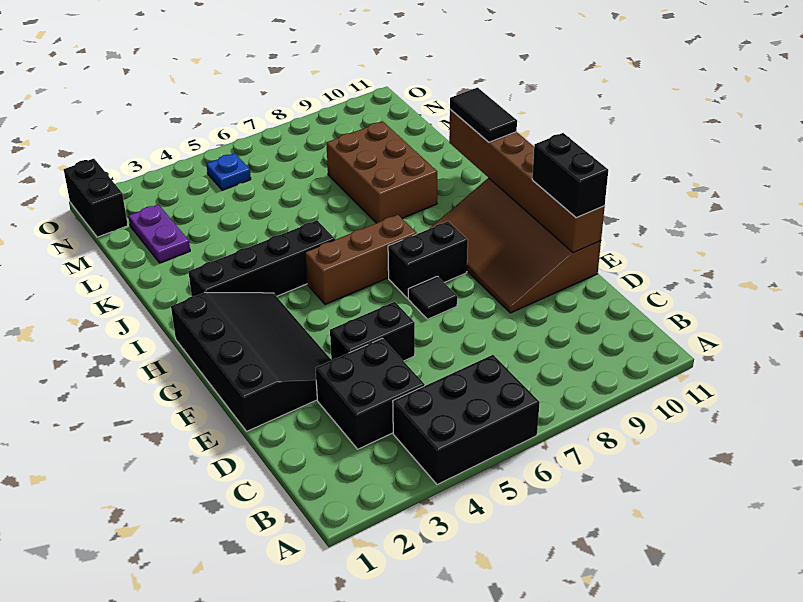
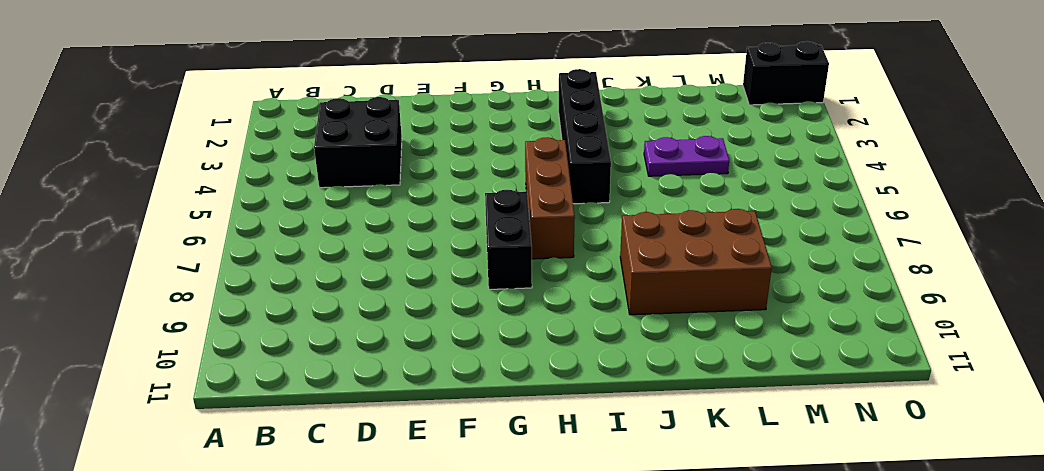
purple 1x2 plate [644,136,729,176] -> purple 1x2 plate moved to [128,204,190,263]
none -> black 2x3 brick [393,355,540,485]
none -> black 3x4 slope [171,292,332,431]
none -> black 1x2 brick [330,302,415,361]

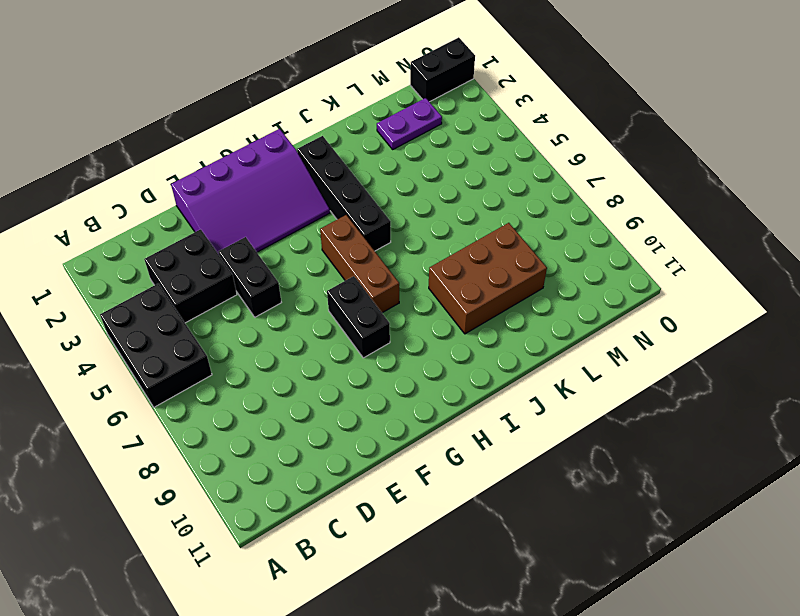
purple 3x4 slope [171,129,330,254] -> black 3x4 slope [171,292,332,431]
none -> brown 3x4 slope [431,178,601,313]
none -> black 1x1 tile [408,276,457,319]
none -> blue 1x1 plate [206,153,251,190]

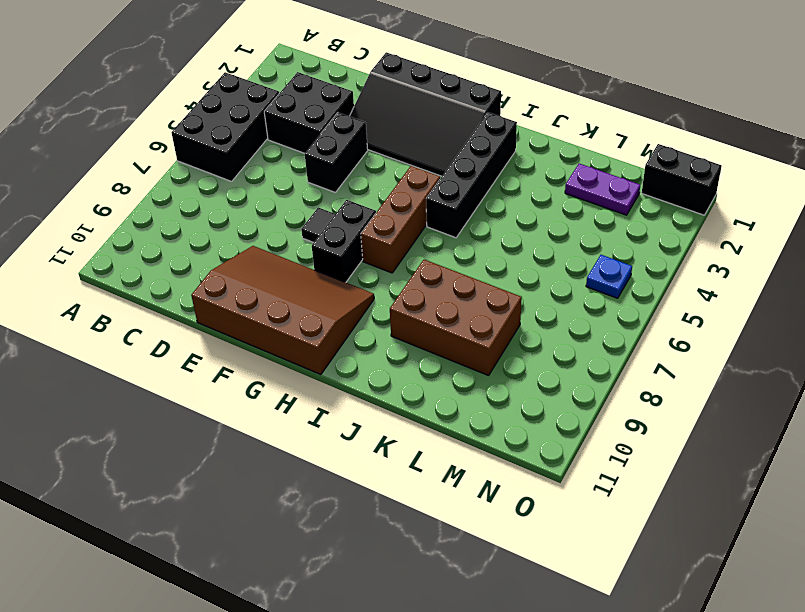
none -> brown 1x6 brick [449,109,605,253]
none -> black 1x2 brick [532,133,608,218]
none -> black 1x2 tile [450,88,517,142]

